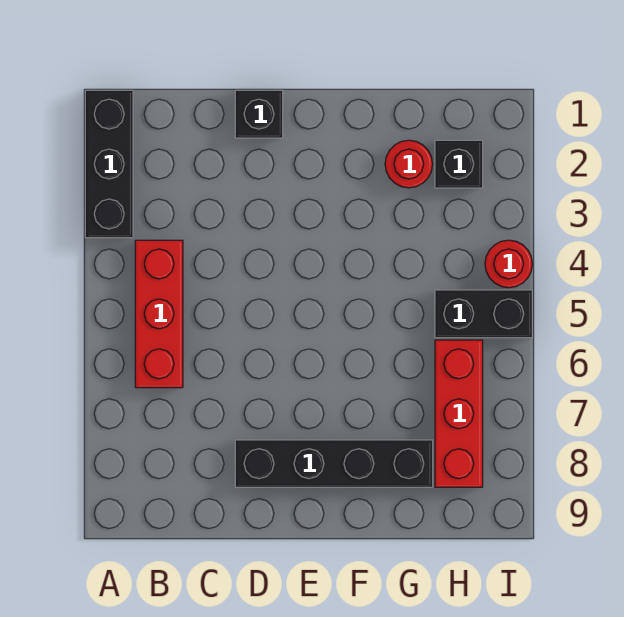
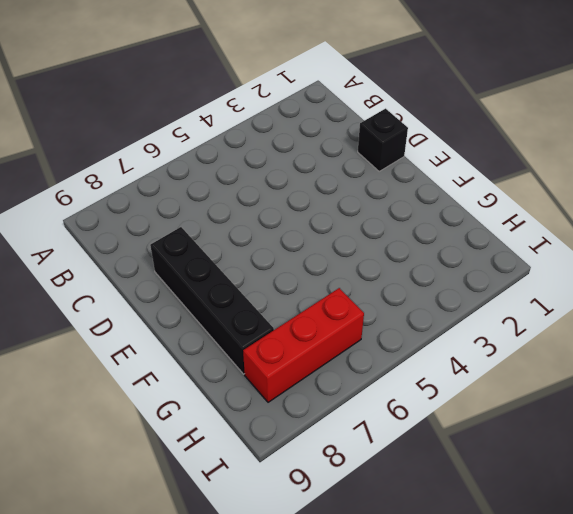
none -> black 1x3 brick [85,90,133,238]
none -> red 1x3 brick [135,240,183,388]

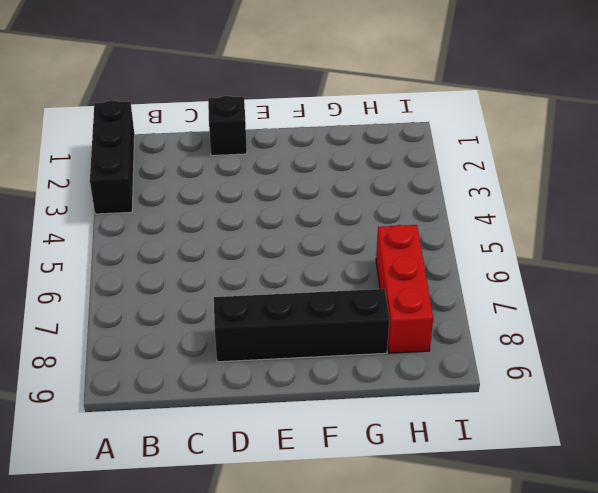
none -> red 1x3 brick [135,240,183,388]
none -> red 1x1 round brick [385,140,433,188]

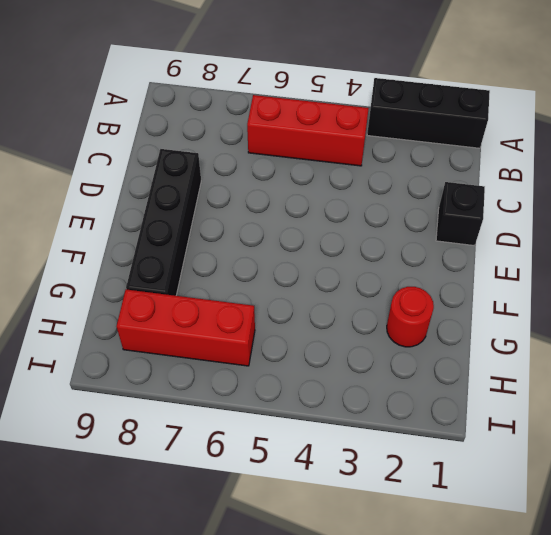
none -> black 1x1 brick [435,140,483,188]
none -> black 1x2 brick [435,290,532,338]

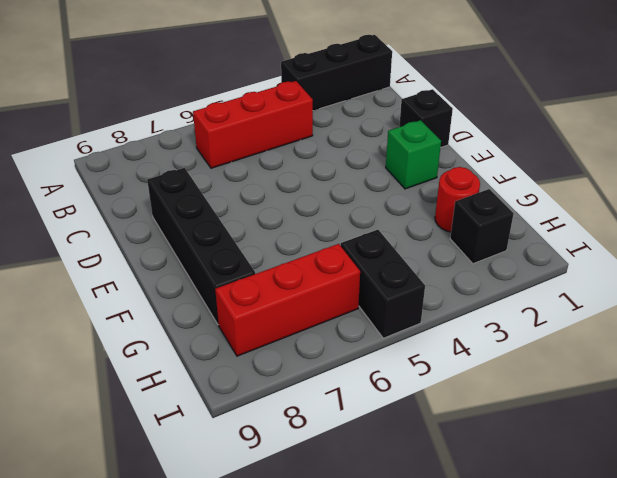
green 1x1 brick [386,120,441,189] -> none
none -> red 1x1 round brick [485,240,532,288]

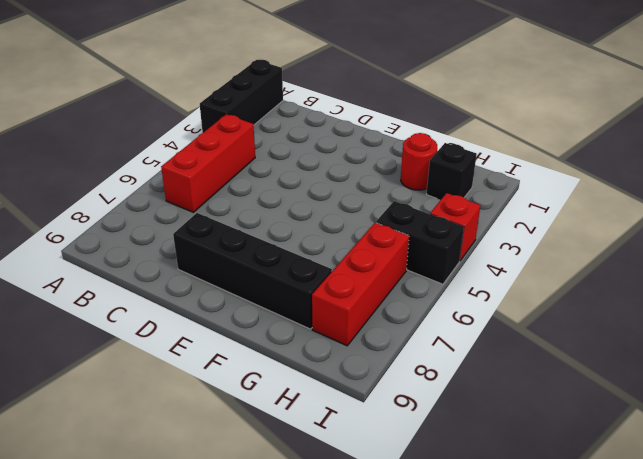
red 1x1 brick [430,193,480,261] -> red 1x1 round brick [485,240,532,288]
none -> black 1x1 brick [235,90,283,138]

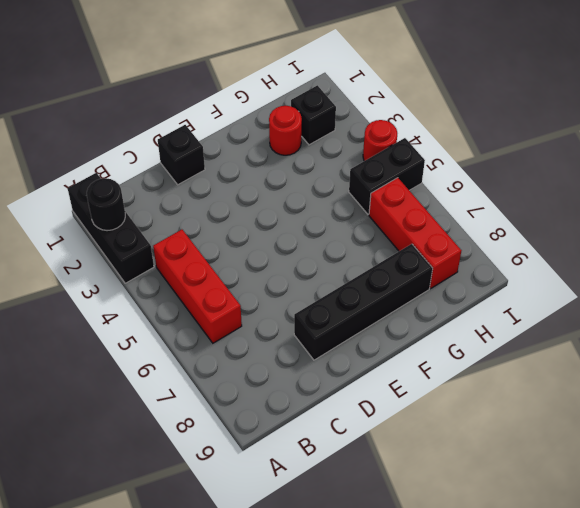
black 1x1 round brick [87,178,125,231] -> none

